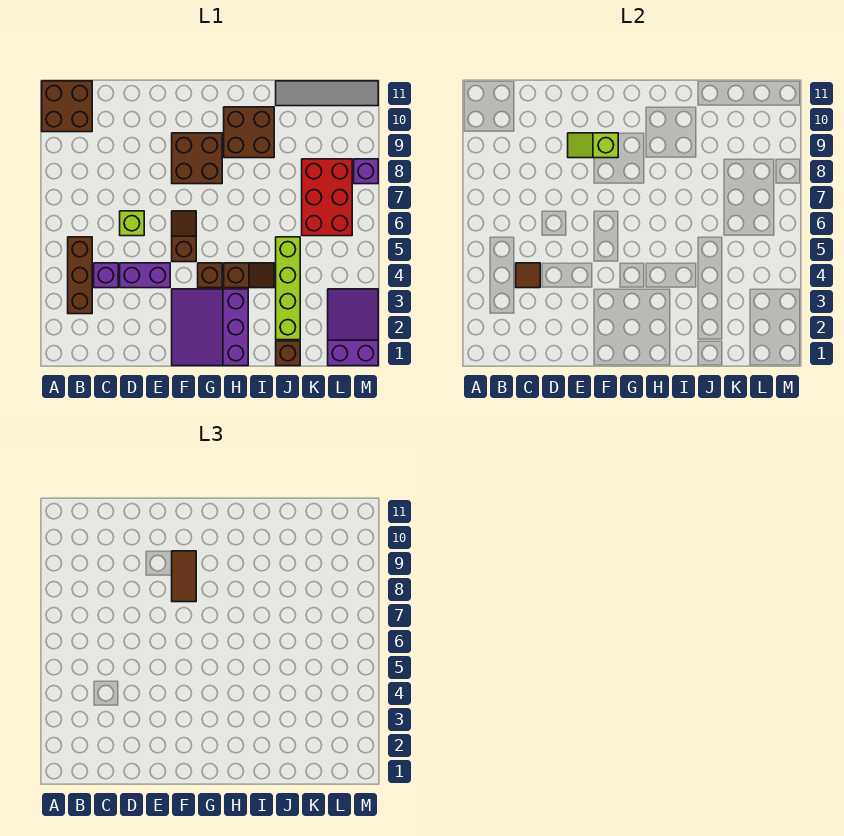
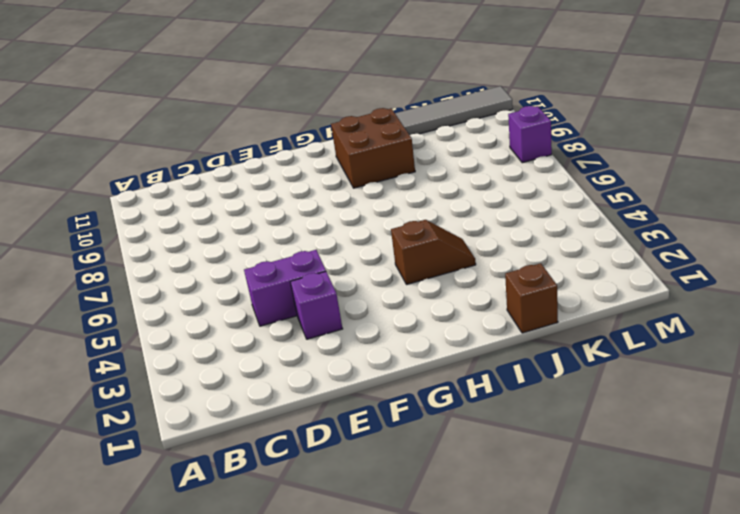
purple 1x1 brick [291,272,343,339] -> purple 1x1 brick moved to [94,263,118,288]
none -> brown 2x2 brick [42,81,92,132]
none -> brown 1x3 brick [68,237,92,314]
none -> lime 1x1 brick [120,211,144,236]

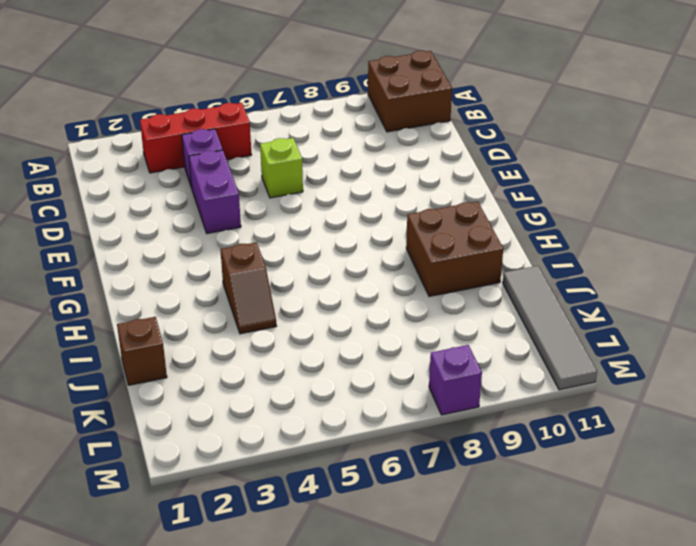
red 1x3 brick [140,103,251,173] -> brown 1x3 brick [68,237,92,314]
none -> purple 3x3 slope [172,289,248,366]
none -> brown 1x2 slope [172,211,196,262]
none -> brown 2x2 brick [172,133,222,184]

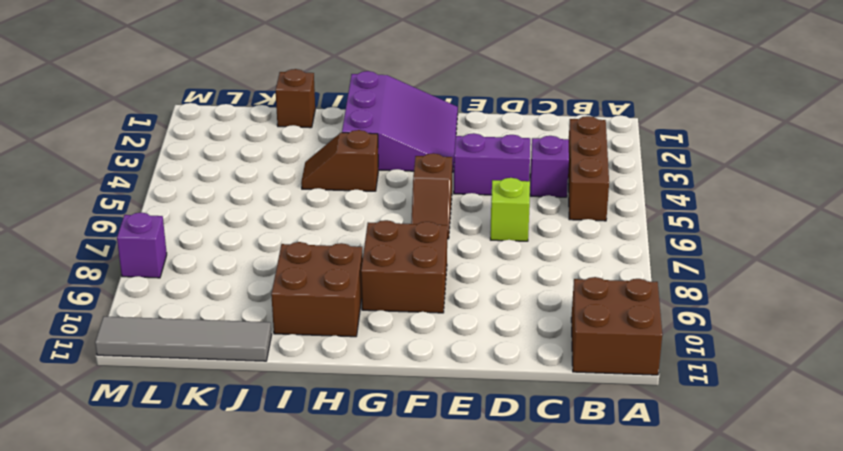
none -> brown 1x1 brick [198,263,222,288]
none -> lime 1x4 brick [276,237,300,340]
none -> red 2x3 brick [302,159,352,236]

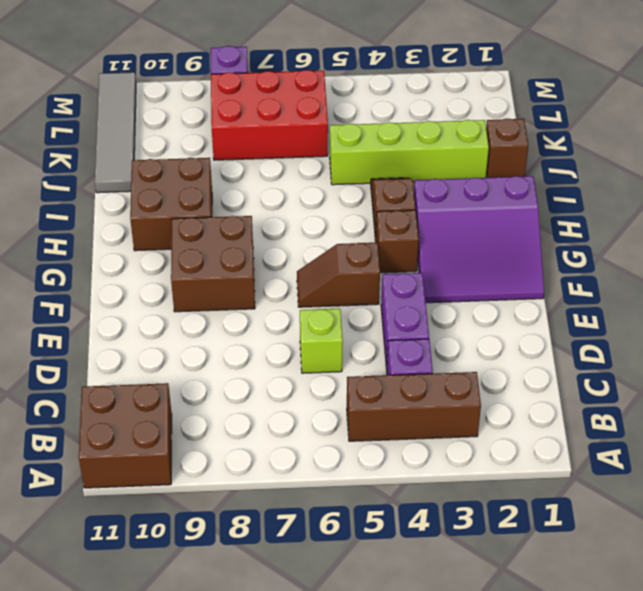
none -> purple 2x3 slope [328,289,378,366]
none -> brown 1x1 tile [516,263,540,288]
none -> lime 1x2 slope [568,133,618,158]

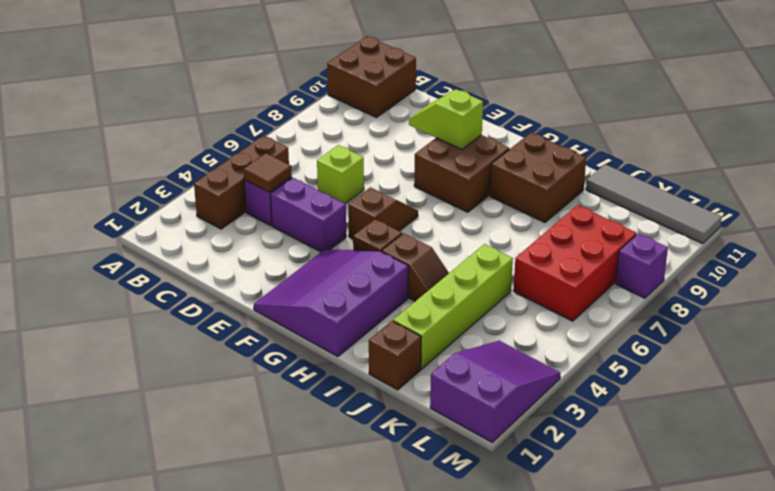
none -> brown 1x2 tile [172,551,196,602]

